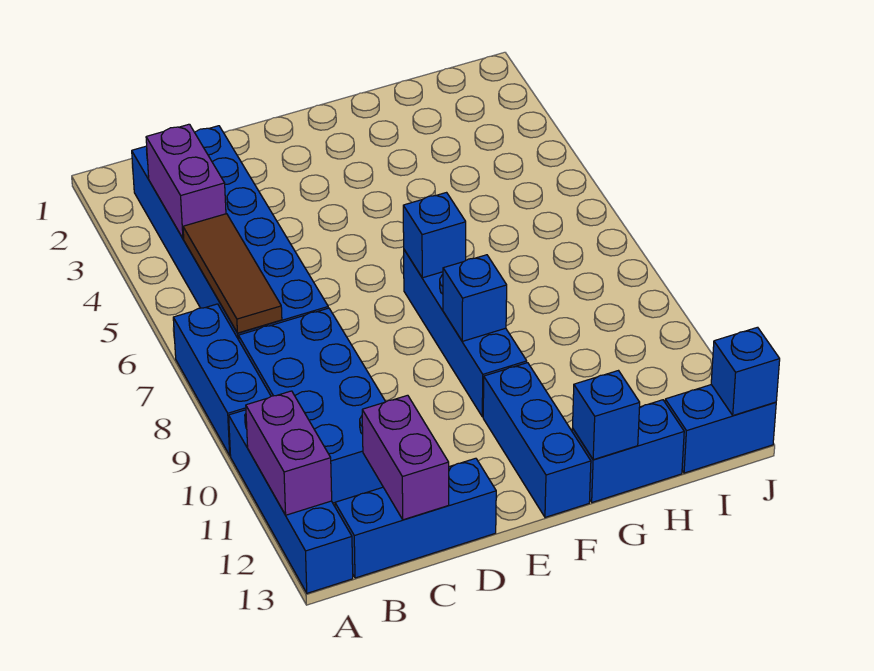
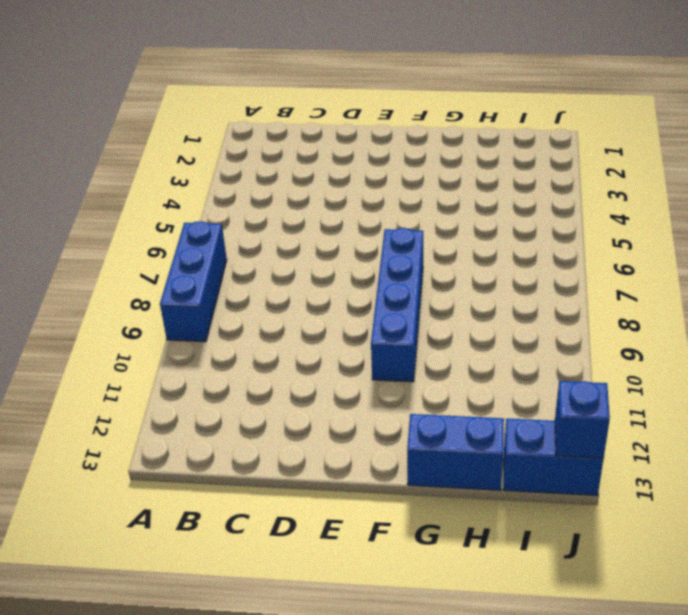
none -> blue 1x4 brick [229,410,353,593]
none -> blue 2x6 brick [132,126,328,340]
none -> blue 2x4 brick [238,308,386,503]

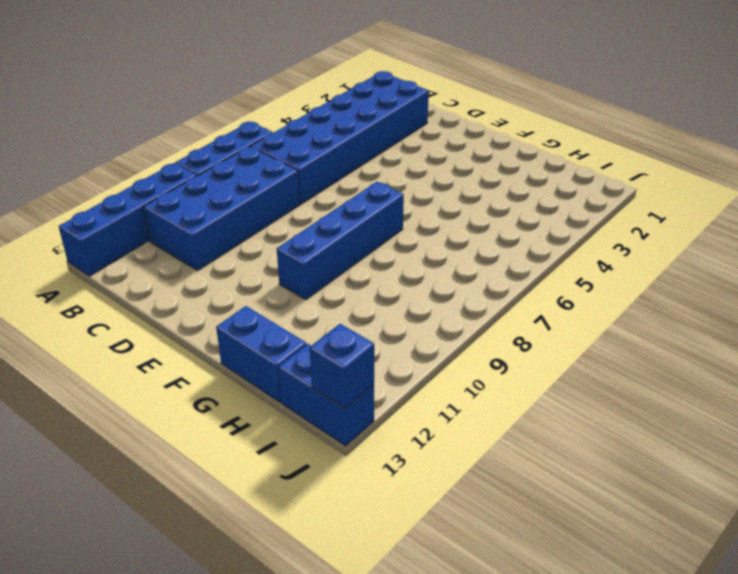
none -> blue 1x3 brick [335,458,496,578]
none -> blue 1x3 brick [483,363,591,517]
none -> purple 1x2 brick [246,391,332,515]

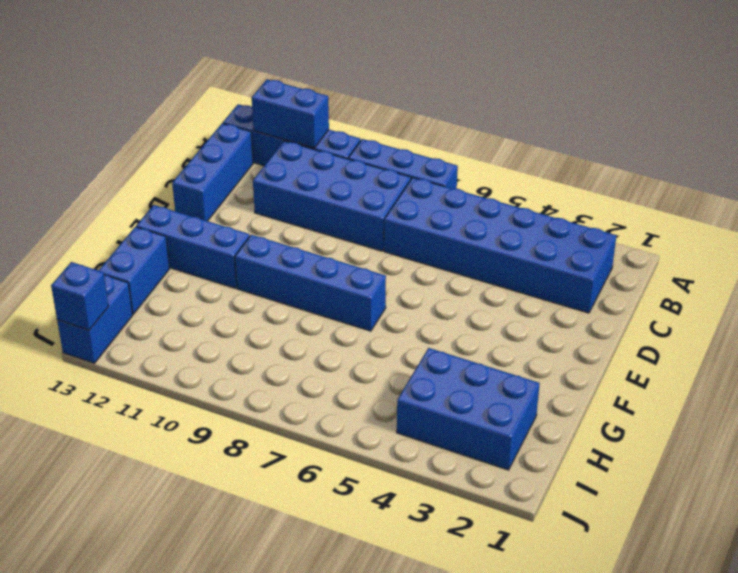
blue 1x2 brick [252,79,329,148] -> purple 1x2 brick [246,391,332,515]
blue 2x3 brick [397,348,540,470] -> none
none -> purple 1x2 brick [146,124,226,239]
none -> brown 1x3 tile [183,214,282,333]
none -> purple 1x2 brick [362,395,449,520]

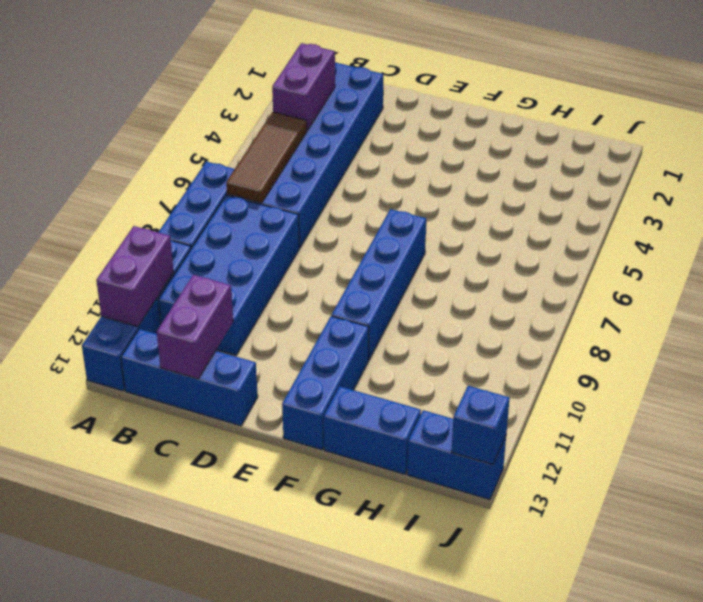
none -> blue 1x1 brick [403,193,466,278]
none -> blue 1x1 brick [443,255,507,341]
none -> blue 1x1 brick [573,371,640,460]

